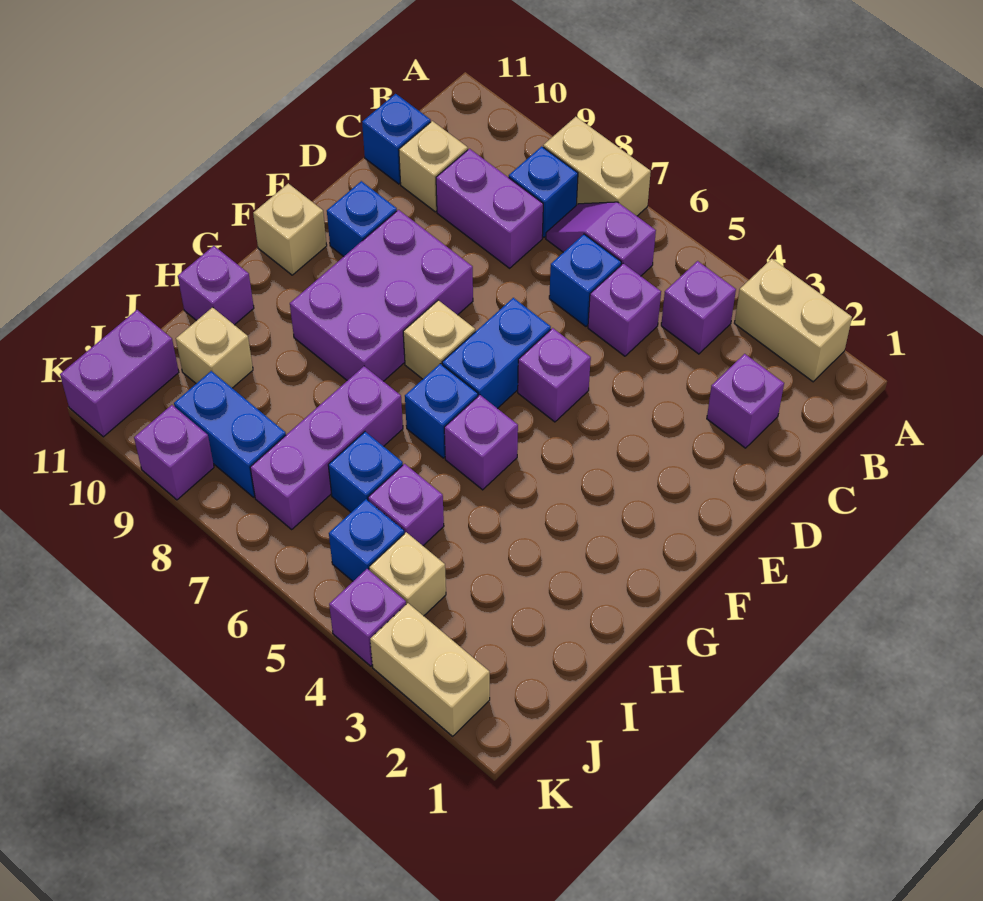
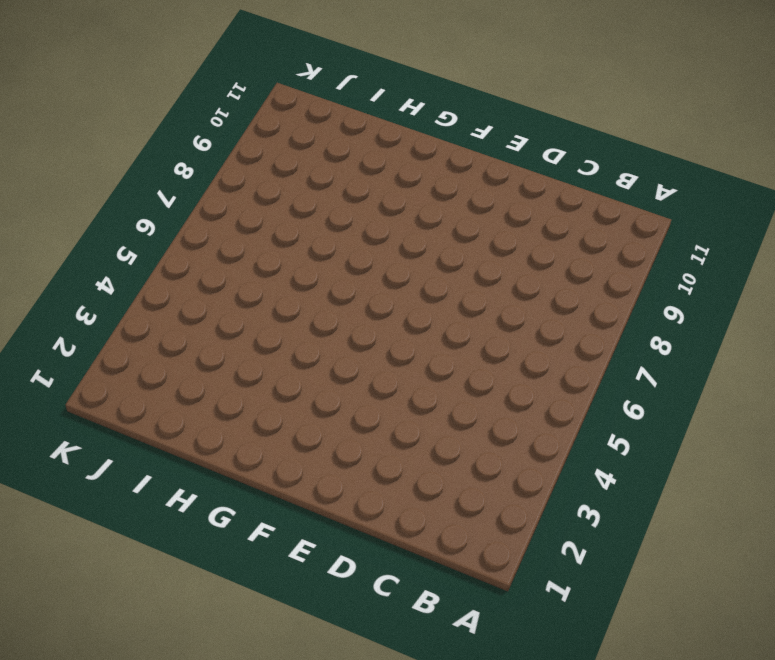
none -> tan 1x2 brick [734,259,852,382]
none -> tan 1x2 brick [543,117,651,216]
none -> purple 1x1 brick [661,261,736,354]
none -> purple 1x2 slope [546,202,656,276]

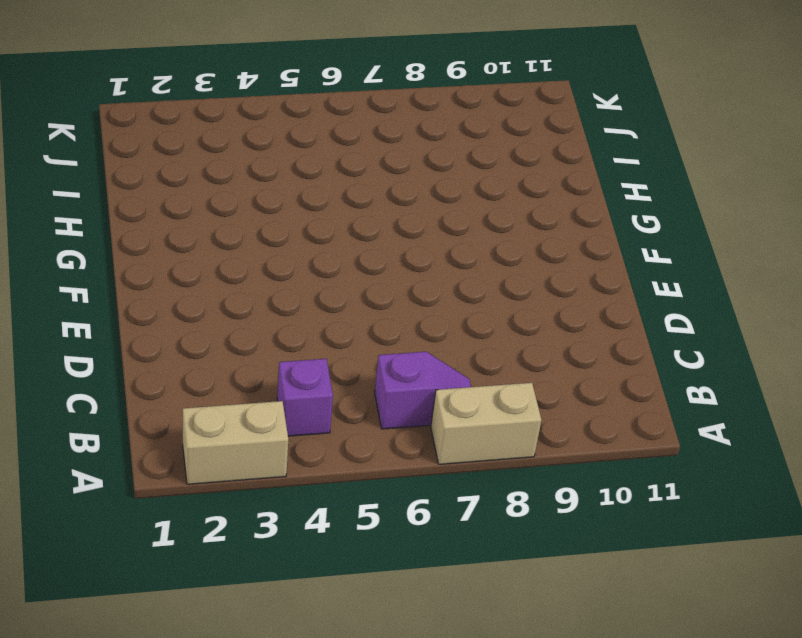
none -> blue 1x1 brick [509,146,578,237]
none -> purple 1x1 brick [707,354,784,448]
none -> purple 1x1 brick [588,263,661,356]
none -> blue 1x1 brick [549,234,621,326]

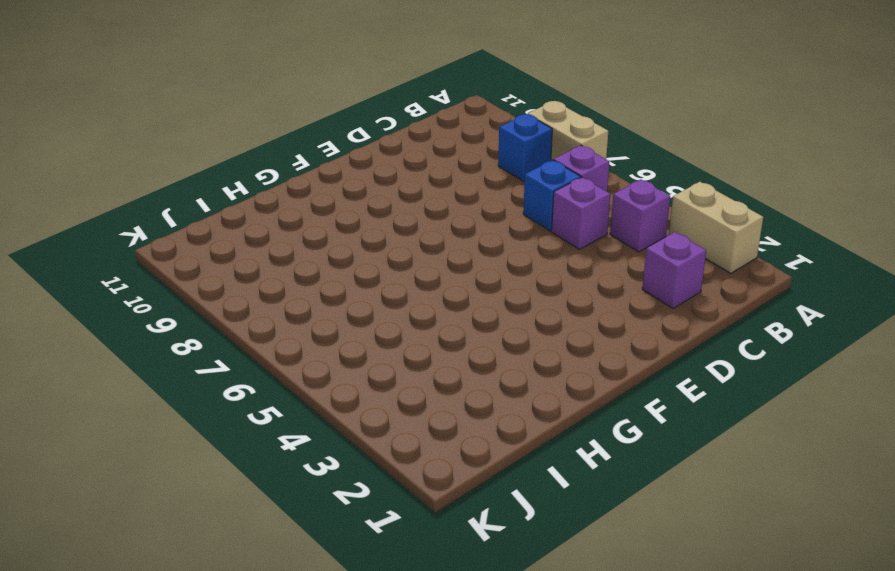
none -> purple 1x2 brick [436,149,543,268]
none -> tan 1x1 brick [399,121,468,212]
none -> blue 1x1 brick [362,94,431,184]
none -> purple 1x1 brick [518,328,591,422]

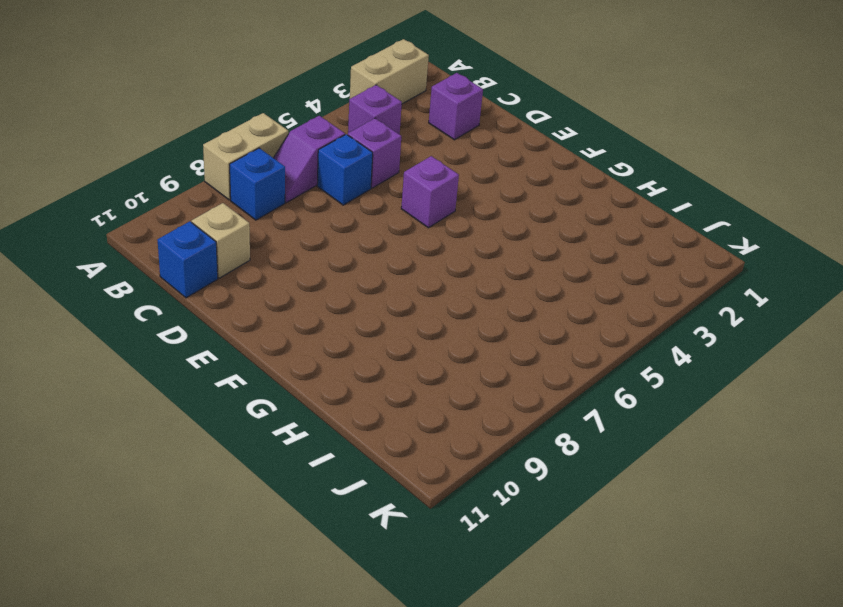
none -> purple 1x2 brick [436,149,543,268]
none -> blue 1x2 brick [442,298,551,409]
none -> purple 2x3 brick [290,210,473,381]
none -> blue 1x1 brick [327,181,397,256]

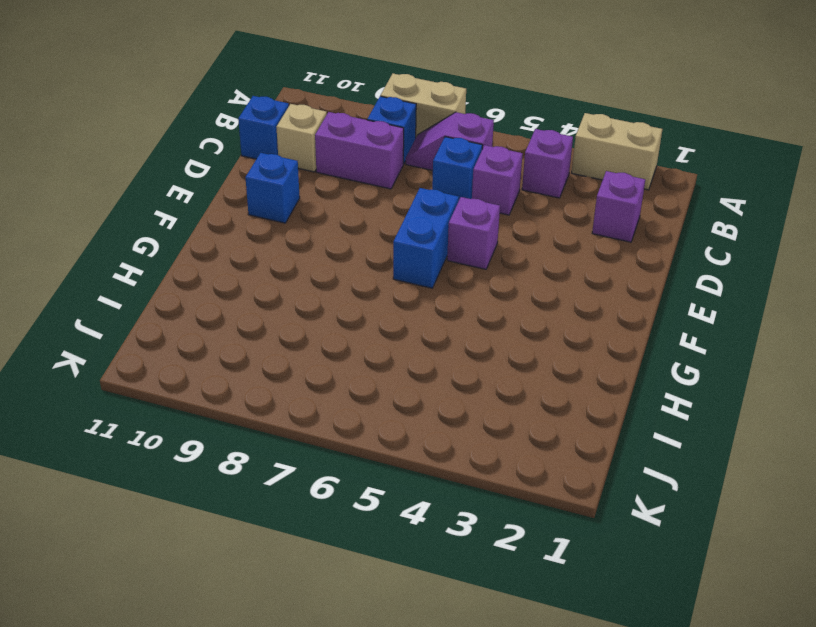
none -> purple 2x3 brick [290,210,473,381]
none -> tan 1x1 brick [403,300,475,379]
none -> tan 1x1 brick [253,183,327,275]
none -> purple 1x1 brick [444,395,518,490]

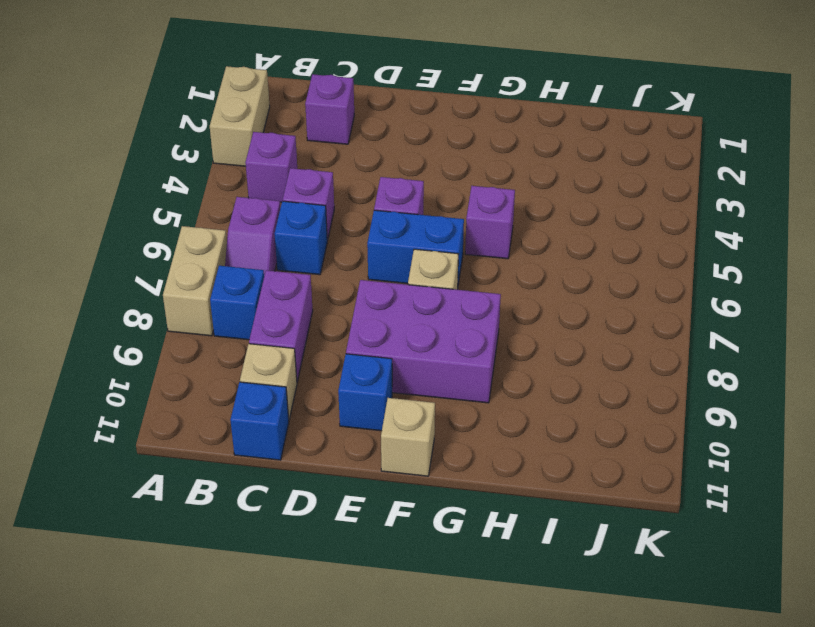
none -> blue 1x1 brick [405,364,478,458]
none -> purple 1x3 brick [250,366,403,529]
none -> purple 1x1 brick [178,246,254,325]
none -> purple 1x1 brick [368,464,444,546]

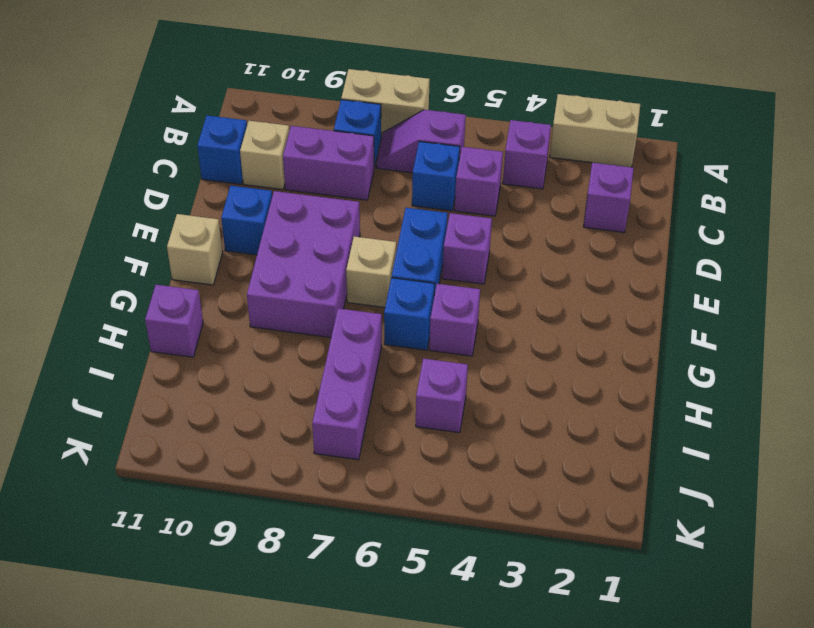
none -> blue 1x1 brick [328,432,403,512]
none -> tan 1x1 brick [176,307,253,388]
none -> tan 1x1 brick [369,532,446,616]
none -> blue 1x1 brick [329,499,404,581]

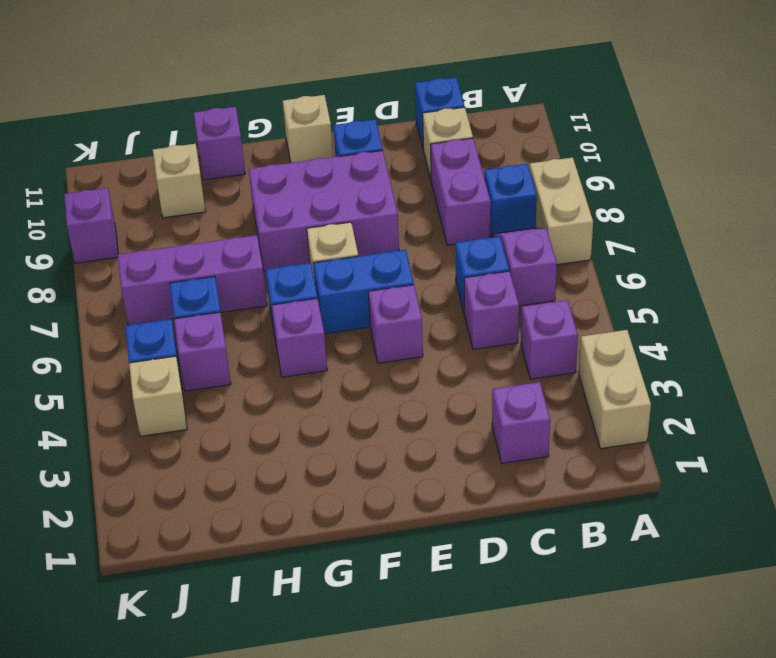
none -> blue 1x2 brick [174,371,286,497]
none -> purple 1x2 brick [60,310,179,437]
none -> tan 1x2 brick [370,603,490,736]
none -> purple 1x1 brick [329,569,406,666]

